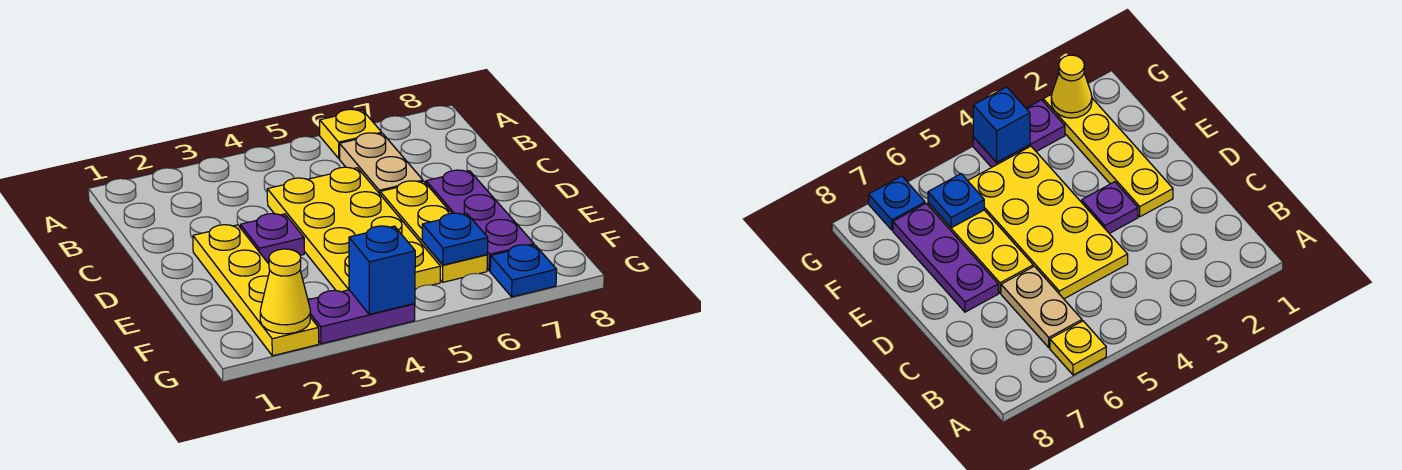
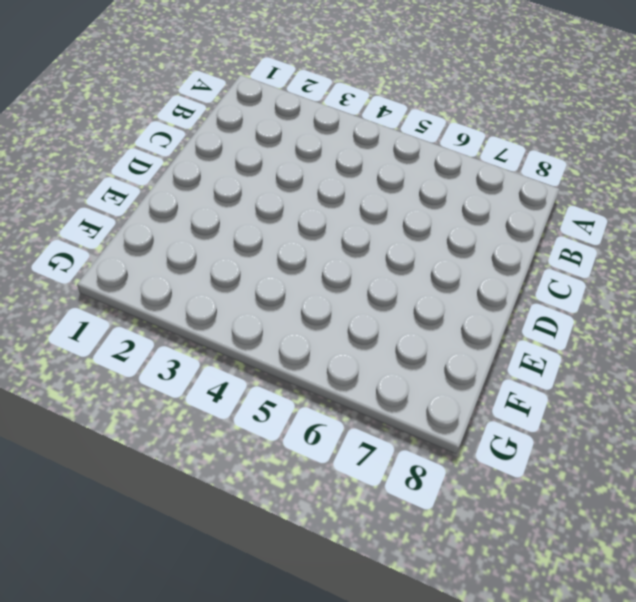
none -> yellow 1x1 plate [320,109,382,158]
none -> tan 1x2 plate [340,133,423,194]
none -> yellow 2x4 plate [267,167,441,292]

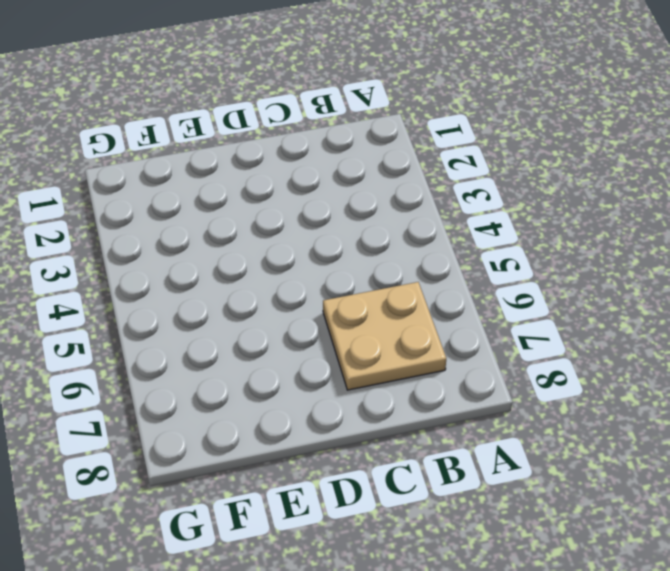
tan 2x2 plate [323,282,446,390] -> tan 1x2 plate [340,133,423,194]
none -> yellow 1x1 plate [320,109,382,158]
none -> yellow 2x4 plate [267,167,441,292]
none -> yellow 1x4 plate [193,225,319,356]

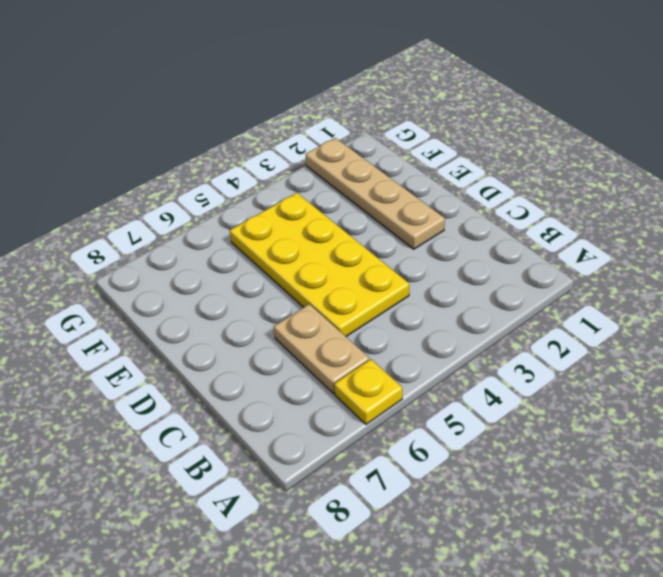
tan 1x4 plate [306,138,445,249] -> yellow 1x4 plate [193,225,319,356]
none -> purple 1x1 plate [240,214,304,263]
none -> yellow 1x3 plate [380,181,487,282]
none -> purple 1x3 plate [426,170,534,271]

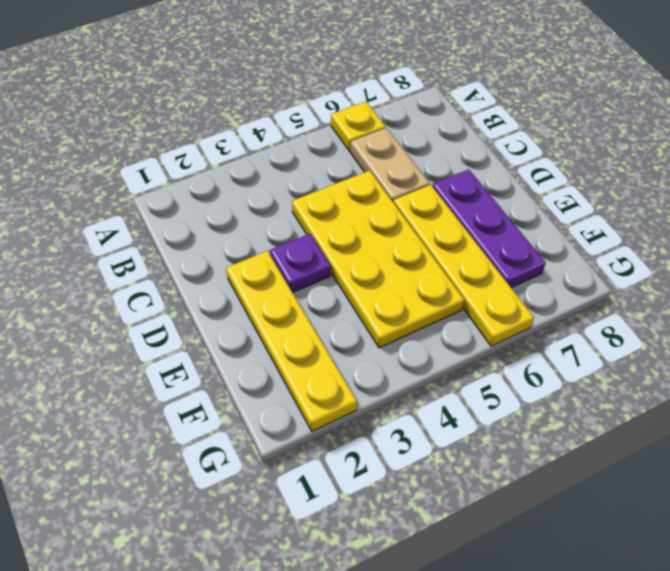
yellow 1x4 plate [393,185,534,346] -> yellow 1x3 plate [380,181,487,282]
none -> purple 1x2 plate [308,290,415,344]
none -> blue 1x1 plate [490,245,557,297]
none -> blue 1x1 plate [422,213,488,265]

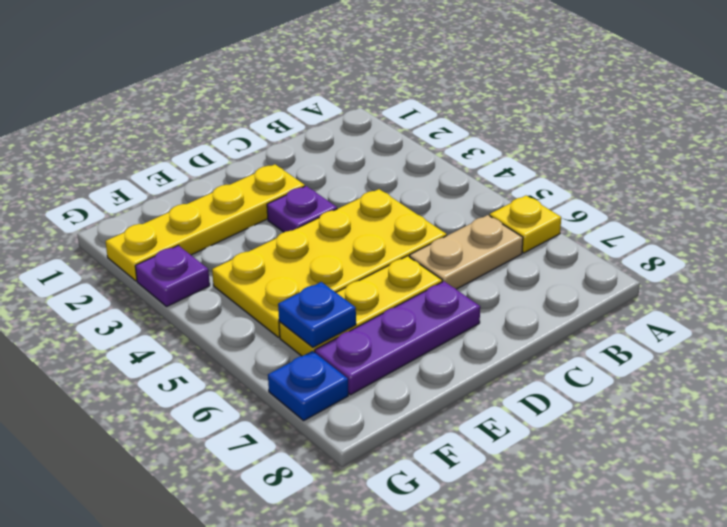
purple 1x1 plate [135,245,210,306] -> purple 1x2 plate [308,290,415,344]
none -> yellow 1x1 cone [260,249,310,334]
none -> blue 1x1 brick [349,226,415,314]

